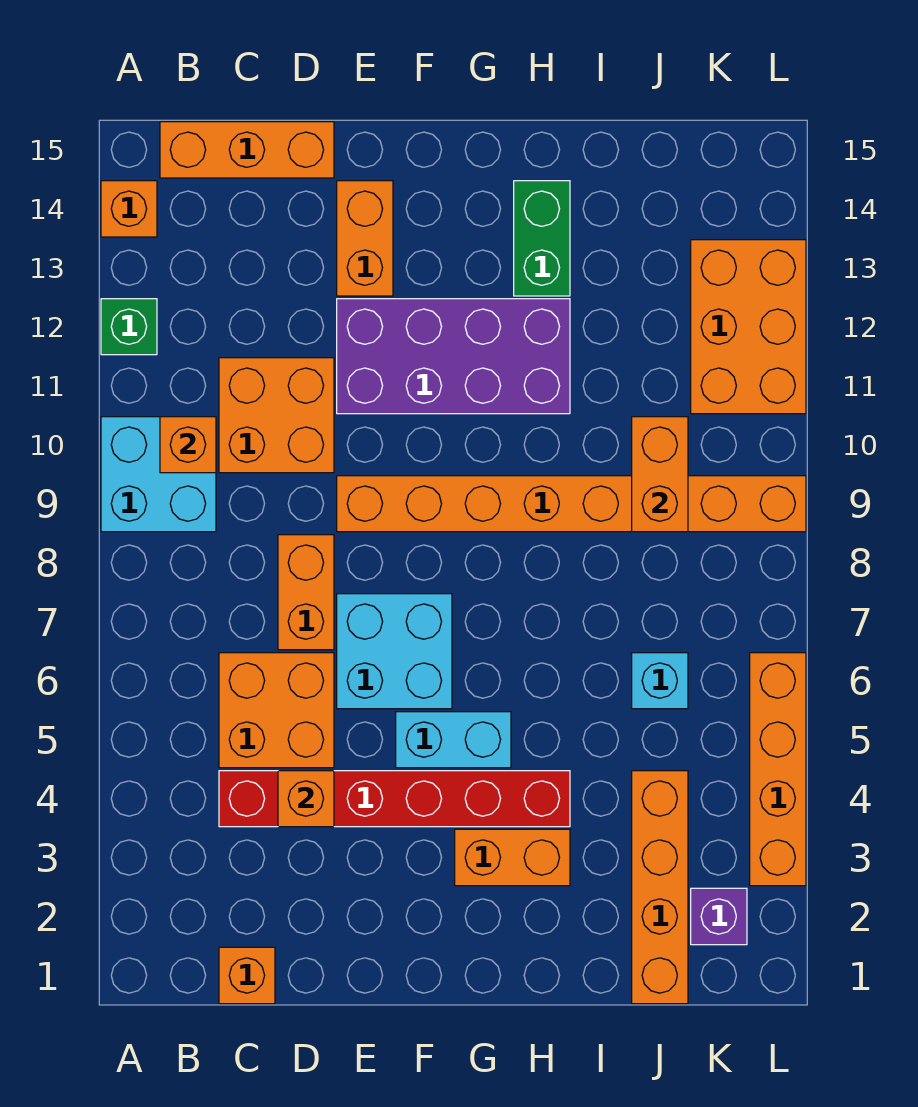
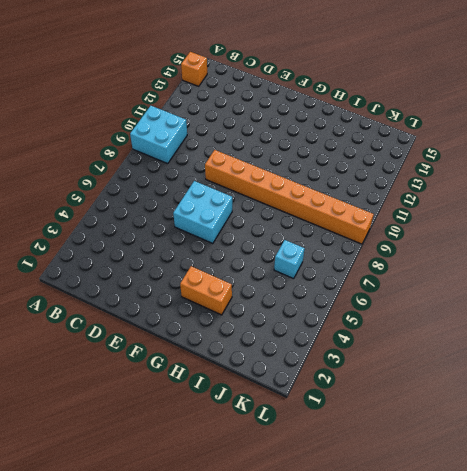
none -> green 1x1 brick [101,299,157,355]
none -> orange 1x3 brick [160,122,334,178]
none -> orange 1x1 brick [219,947,275,1004]

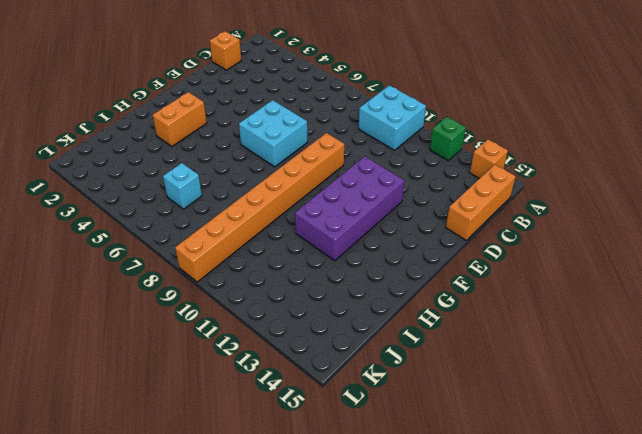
none -> red 1x6 brick [219,771,570,827]
none -> orange 2x2 brick [219,653,334,768]
none -> orange 2x2 brick [219,358,334,473]

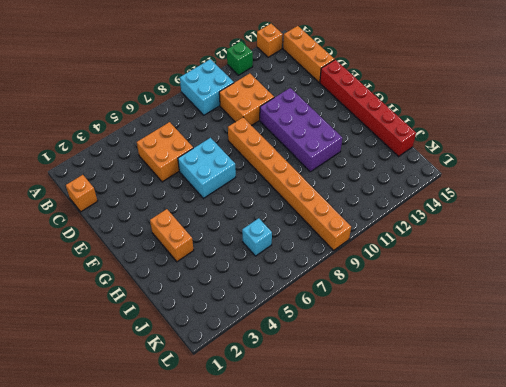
red 1x6 brick [320,60,416,156] -> red 1x6 brick moved to [219,771,570,827]
none -> orange 1x2 brick [278,535,334,650]
none -> orange 1x2 brick [337,181,393,296]
none -> cyan 1x2 brick [396,712,511,768]

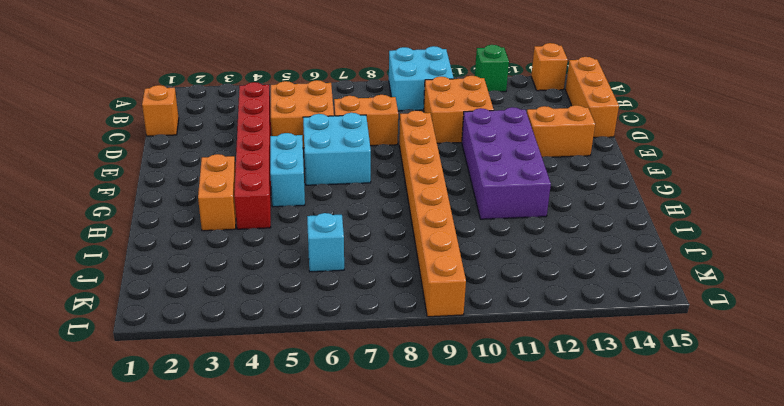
none -> green 1x2 brick [514,181,570,296]
none -> orange 1x4 brick [632,771,688,1004]
none -> purple 1x1 brick [691,888,747,945]

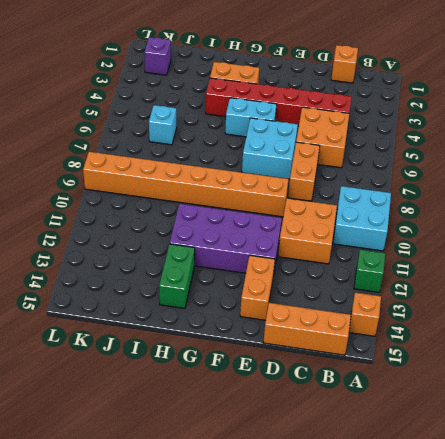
none -> orange 1x4 brick [632,771,688,1004]
none -> orange 2x3 brick [691,240,806,414]
none -> orange 1x4 brick [750,653,806,886]

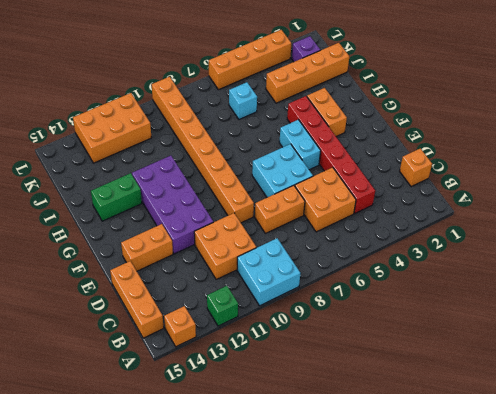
none -> orange 1x1 brick [160,417,216,473]
none -> orange 1x1 brick [278,771,334,827]
none -> orange 1x2 brick [632,417,688,532]

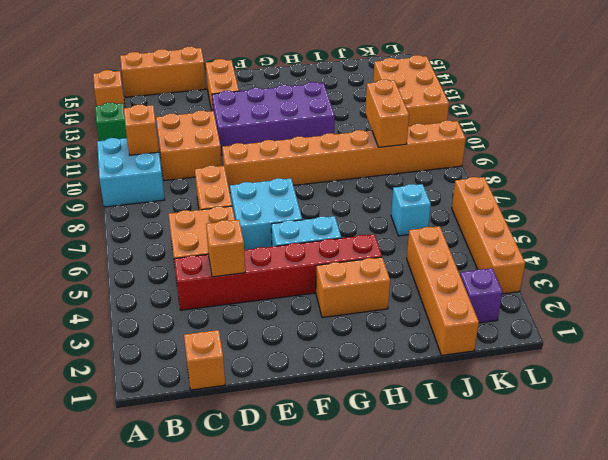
none -> green 1x2 brick [514,181,570,296]

